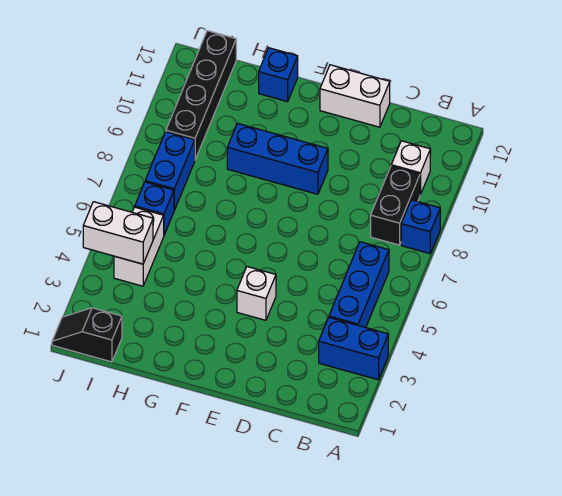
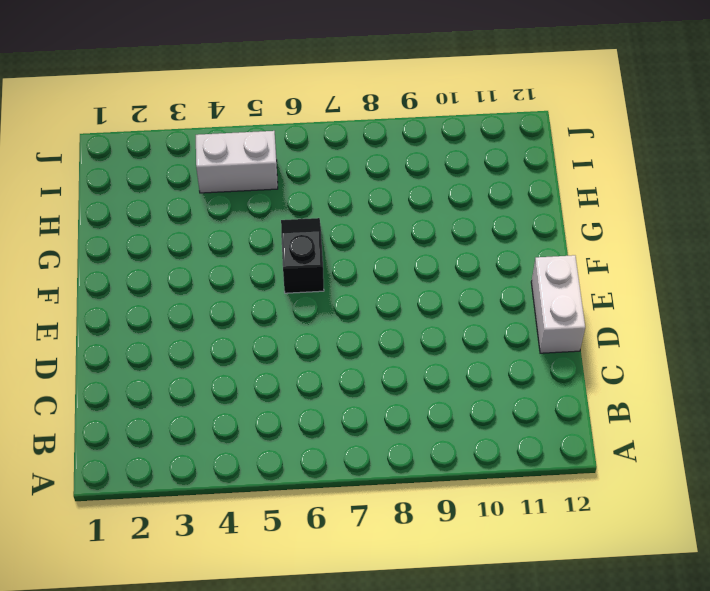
black 1x2 slope [281,218,324,293] -> black 1x2 slope moved to [52,308,122,362]
none -> blue 1x2 brick [319,318,388,380]
none -> blue 1x1 brick [401,200,440,254]
none -> blue 1x3 brick [329,242,389,328]

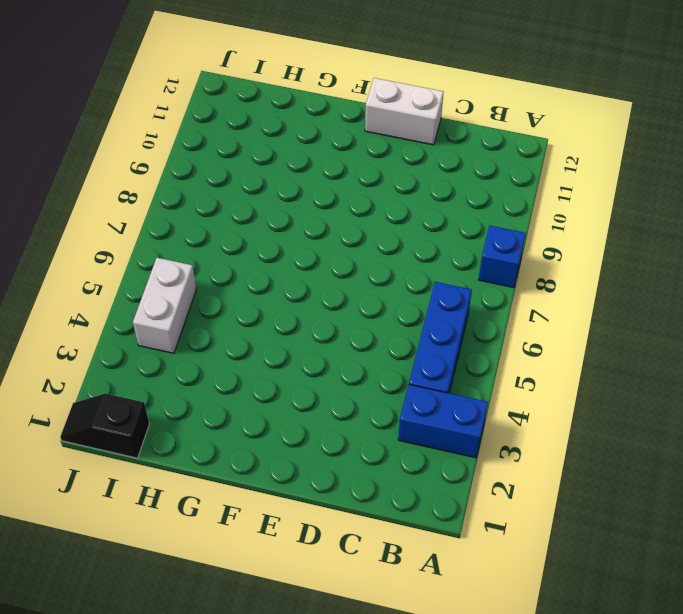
none -> black 1x2 brick [371,166,420,245]
none -> white 1x1 brick [391,141,430,195]
none -> white 1x1 brick [237,267,276,320]

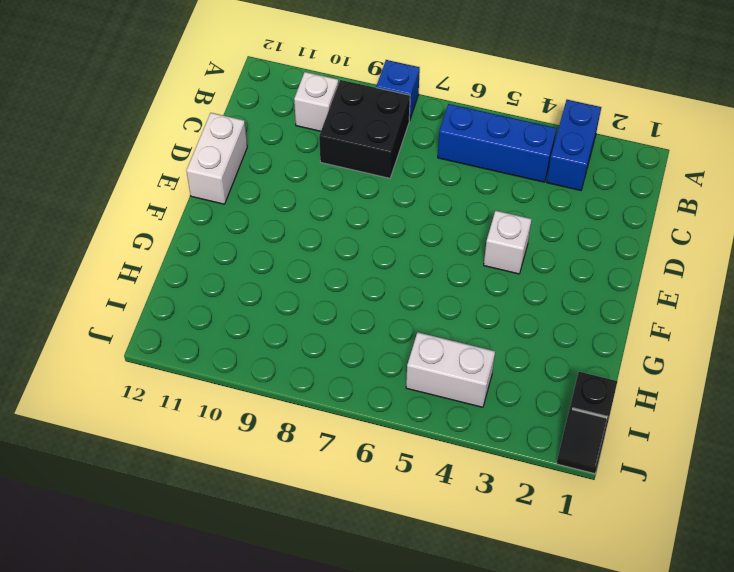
black 2x2 brick [319,80,410,178] -> black 1x2 brick [371,166,420,245]
none -> blue 1x3 brick [227,123,328,194]
none -> blue 1x1 brick [259,48,298,102]
none -> blue 1x1 brick [135,182,174,235]

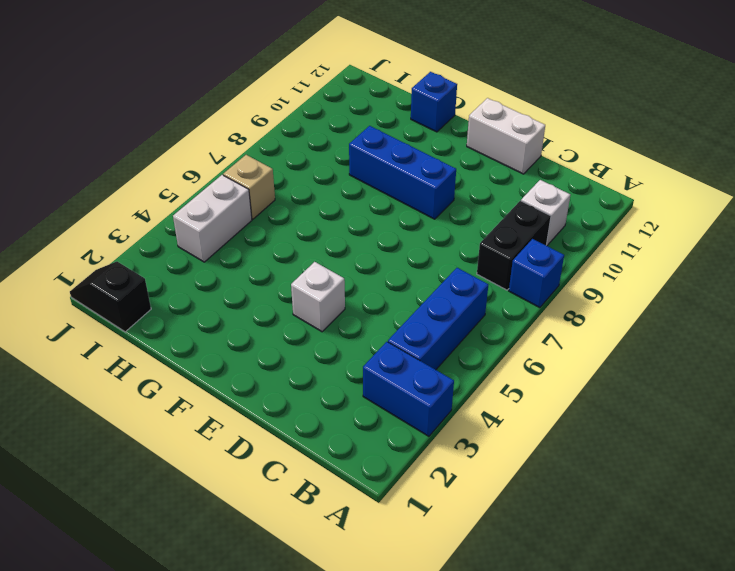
tan 1x1 brick [223,155,275,219] -> blue 1x1 brick [135,182,174,235]
none -> blue 1x2 brick [145,132,195,210]
none -> black 1x4 brick [166,31,236,159]
none -> white 1x2 brick [83,202,153,264]

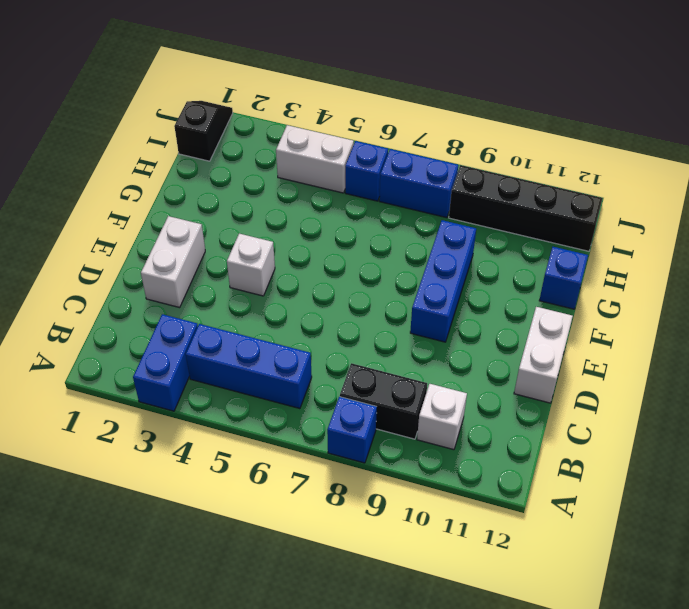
white 1x2 brick [141,216,205,308] -> white 1x2 brick moved to [83,202,153,264]

